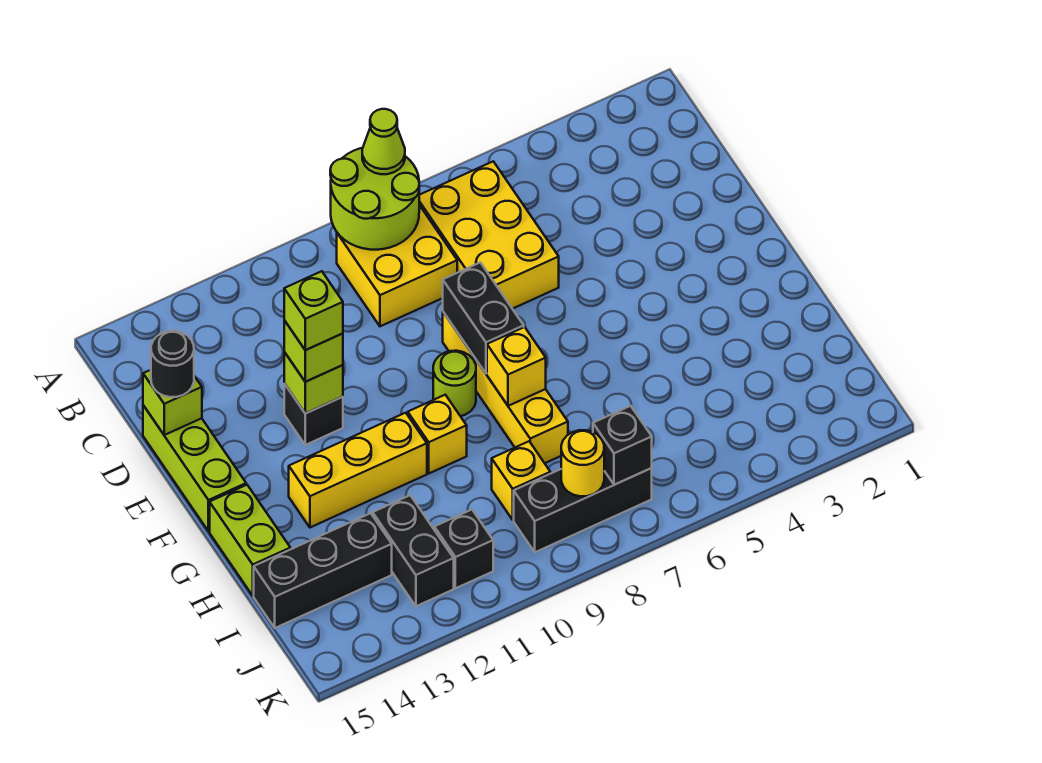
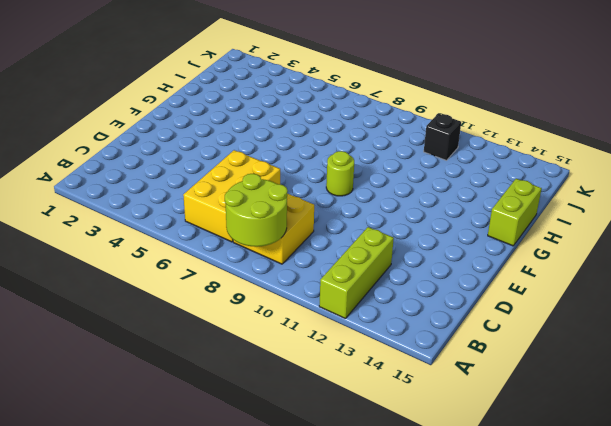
lime 1x3 brick [319,227,394,319] -> lime 1x3 brick moved to [143,405,246,531]
none -> yellow 1x4 brick [443,312,568,463]
none -> black 1x1 brick [284,384,343,445]
none -> yellow 1x1 brick [408,395,467,473]

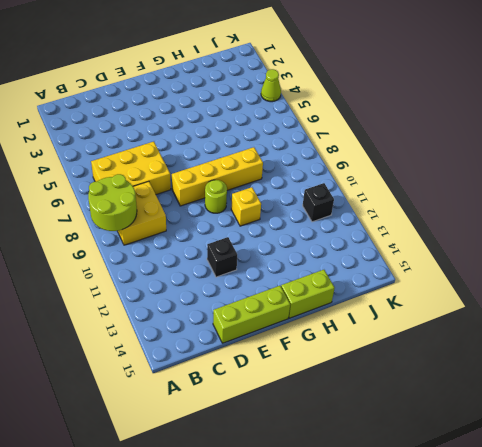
lime 1x1 cone [261,69,281,102] -> lime 1x1 cone moved to [362,109,405,174]
none -> yellow 1x3 brick [289,413,427,527]
none -> yellow 1x1 brick [492,441,550,520]
none -> black 1x2 brick [373,495,454,606]

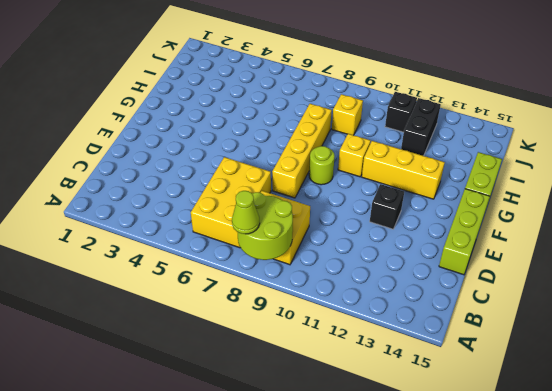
none -> black 1x3 brick [254,513,392,628]
none -> black 1x3 brick [514,468,652,552]
none -> lime 1x1 brick [143,370,202,435]

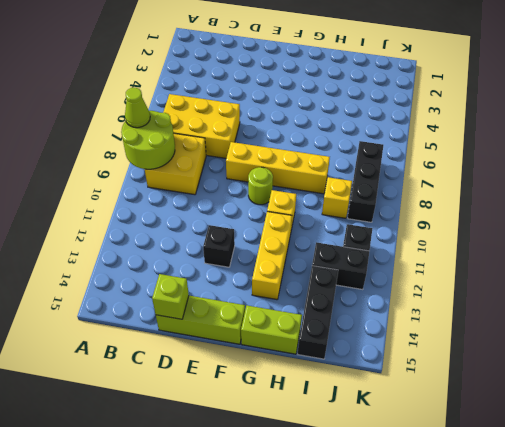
none -> black 1x2 brick [443,263,524,374]
none -> lime 1x1 brick [284,352,343,413]
none -> yellow 1x1 brick [487,327,546,406]

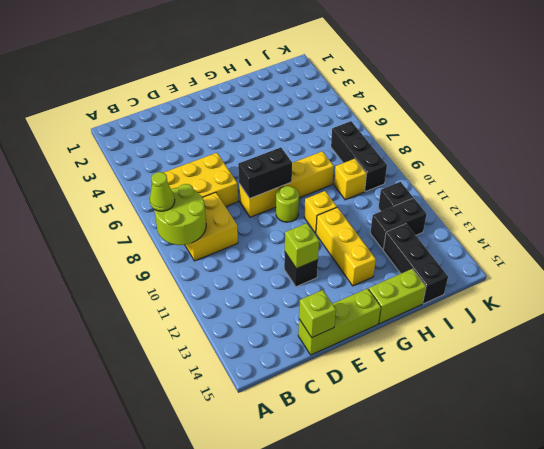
none -> yellow 1x1 brick [487,327,546,406]
none -> black 1x1 brick [593,406,652,485]
none -> yellow 1x1 round brick [561,430,604,496]

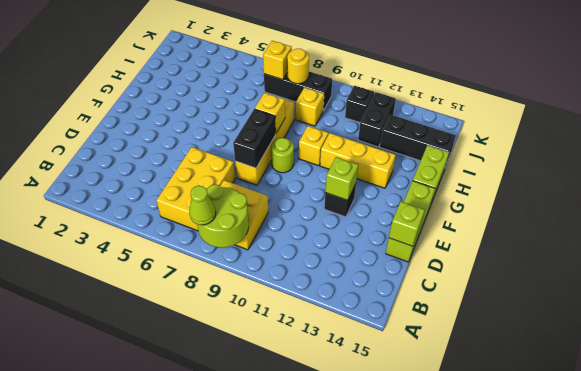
yellow 1x1 brick [263,41,292,80] -> black 1x1 brick [593,406,652,485]
none -> black 1x1 round brick [151,331,194,397]
none -> lime 1x1 brick [284,320,343,382]
none -> lime 1x1 brick [284,271,343,350]

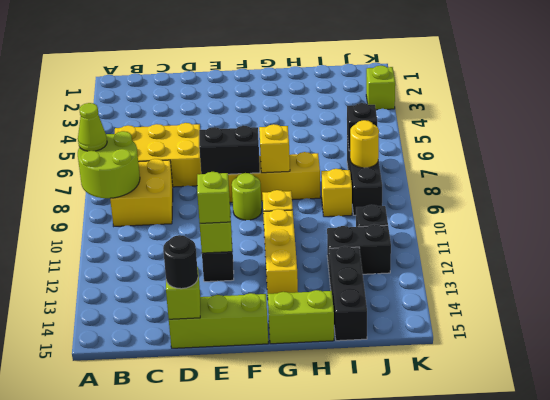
lime 1x1 brick [366,65,395,110] -> lime 1x1 brick moved to [284,271,343,350]

